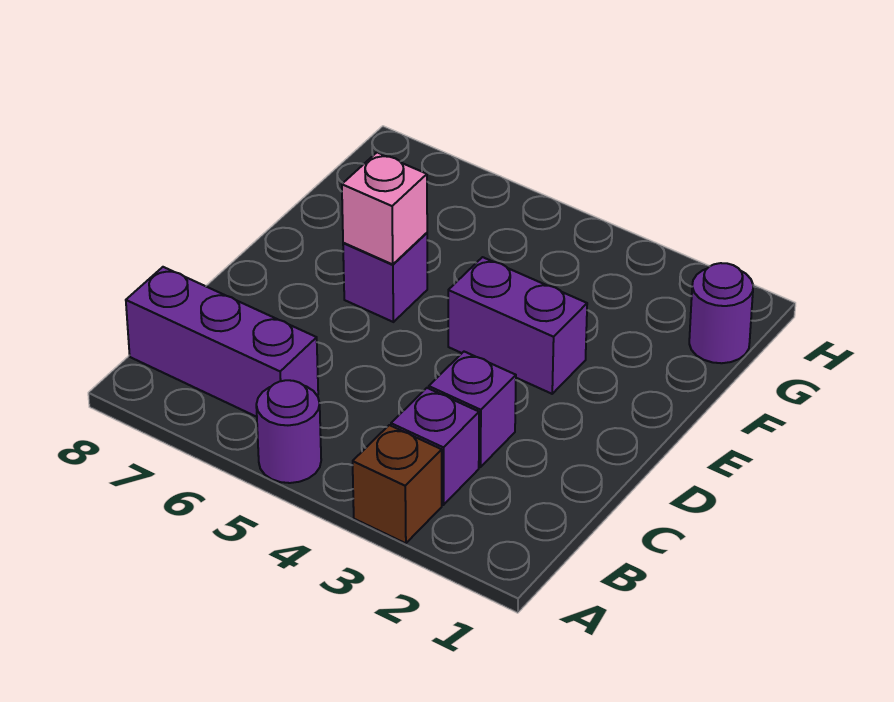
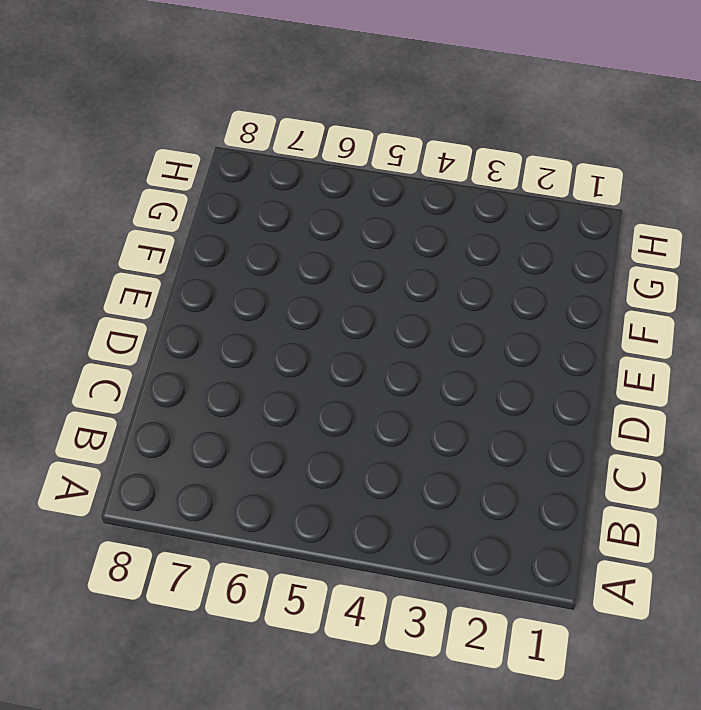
none -> brown 1x1 brick [353,425,442,543]
none -> purple 1x1 round brick [256,380,321,483]

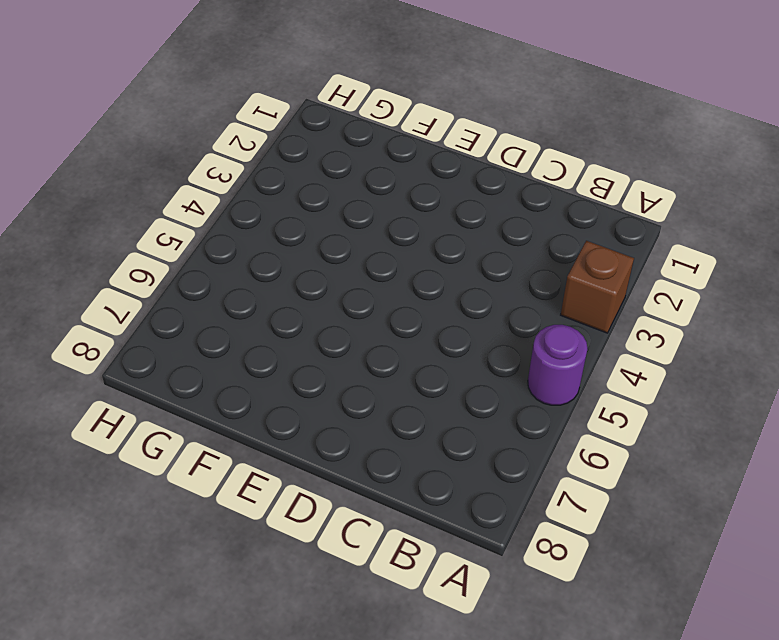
none -> purple 1x1 brick [391,388,479,505]
none -> purple 1x3 brick [126,267,318,417]

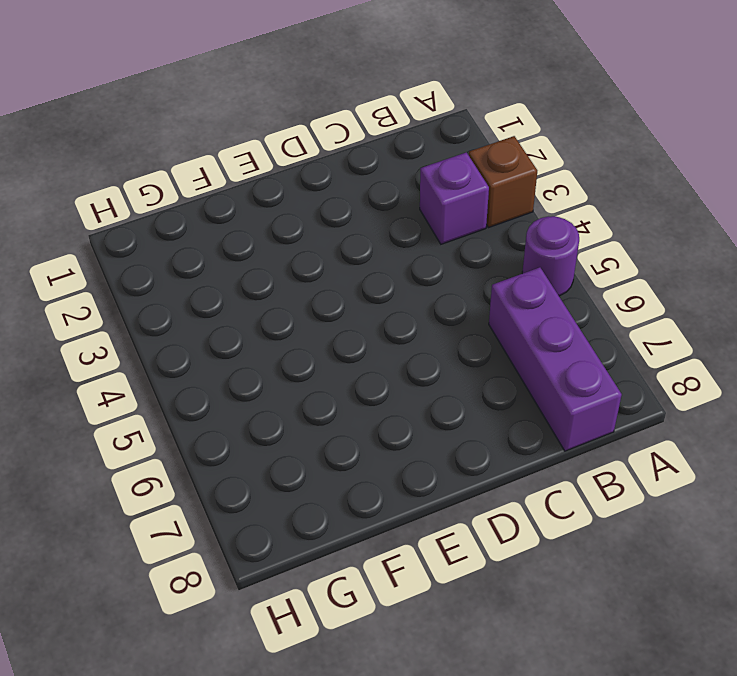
none -> purple 1x1 brick [429,352,516,467]
none -> purple 1x2 brick [448,257,587,394]

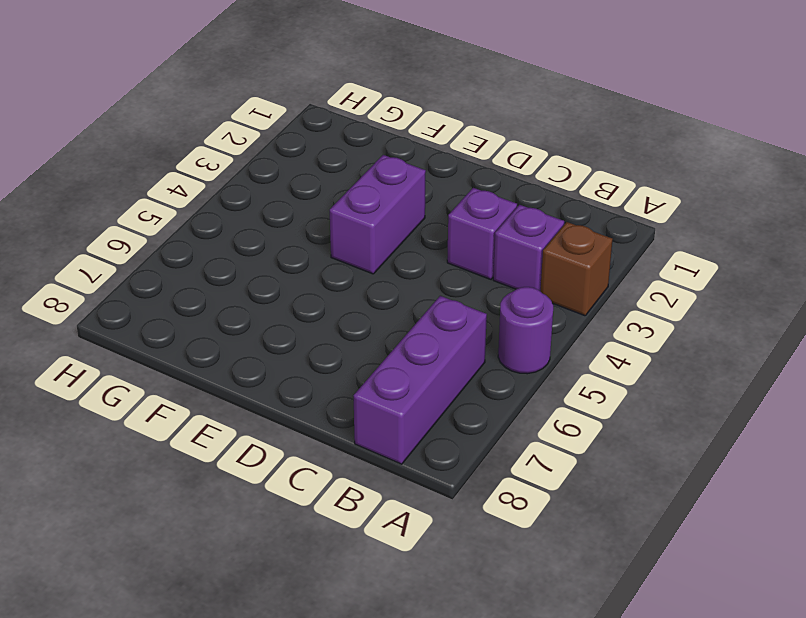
none -> purple 1x1 brick [343,233,427,322]
none -> purple 1x1 round brick [689,263,753,363]

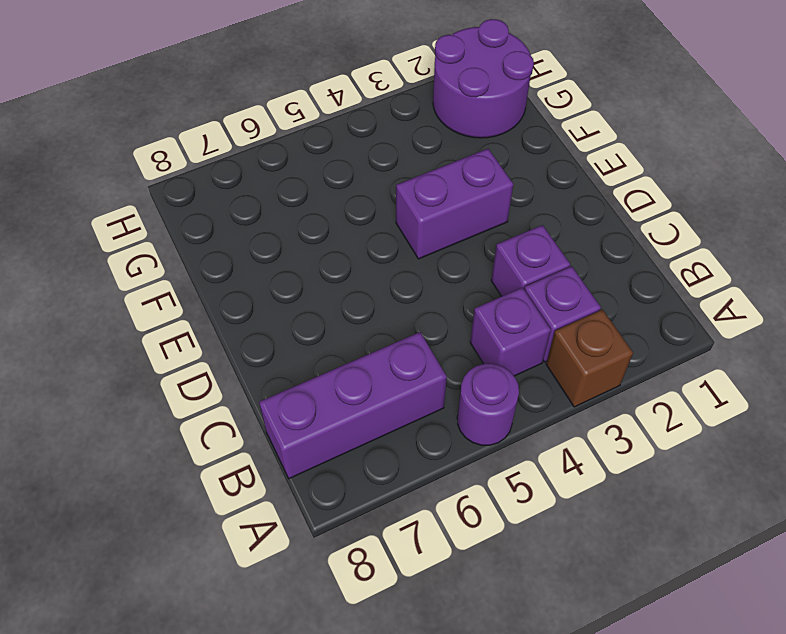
purple 1x1 brick [470,288,551,376] -> purple 1x1 brick moved to [343,233,427,322]
purple 2x2 round brick [433,19,534,138] -> purple 1x1 round brick [689,263,753,363]
none -> pink 1x1 brick [342,152,427,265]

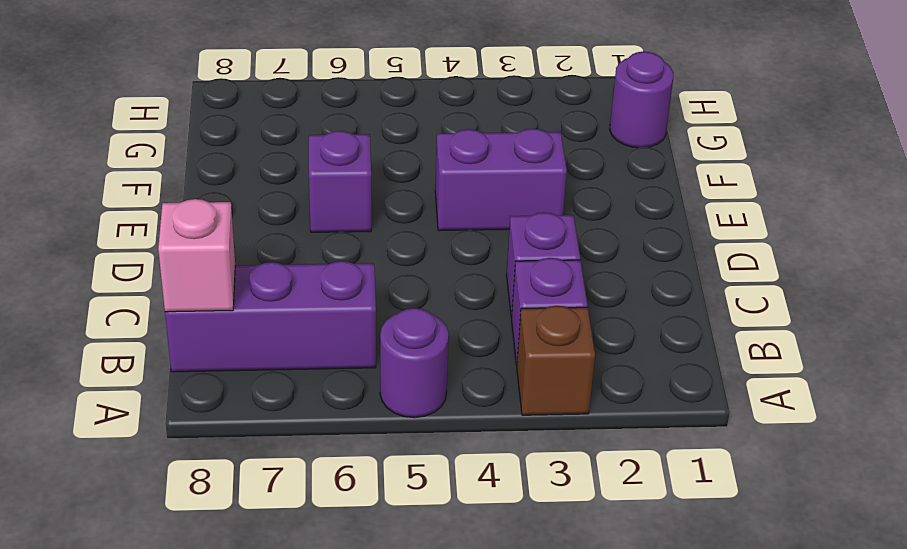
pink 1x1 brick [158,199,235,312] -> pink 1x1 brick moved to [342,152,427,265]

